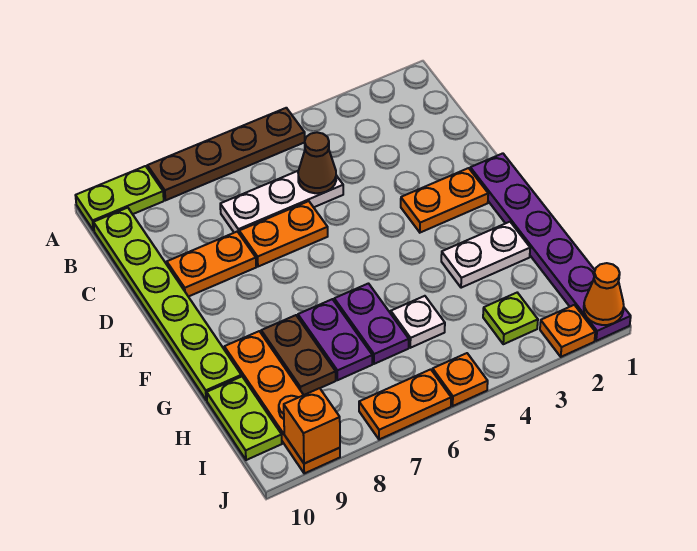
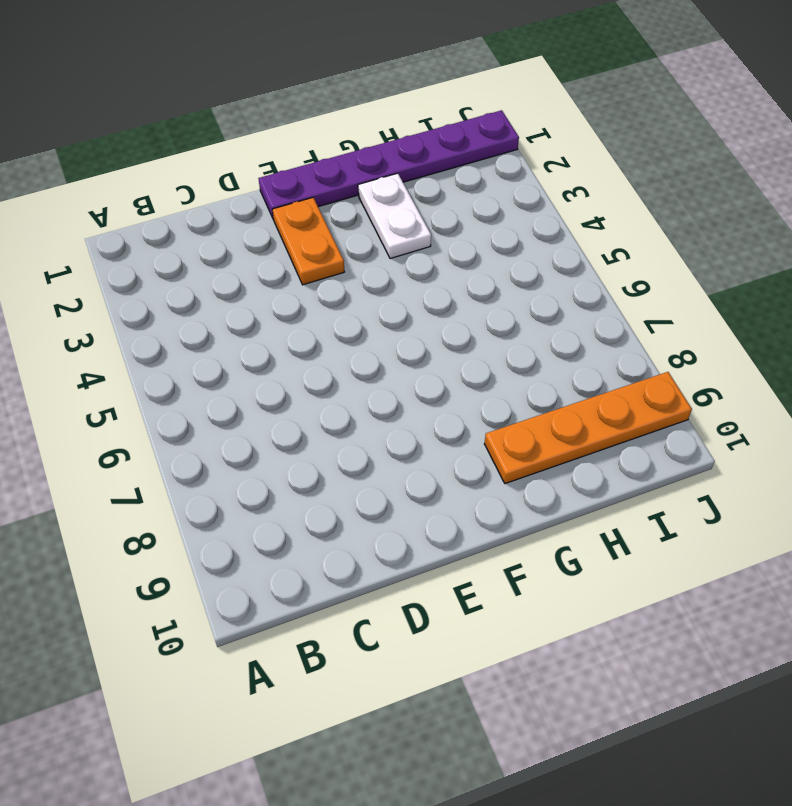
none -> brown 1x4 plate [147,108,305,200]
none -> lime 1x2 plate [76,166,164,231]
none -> lime 1x6 plate [93,208,241,400]

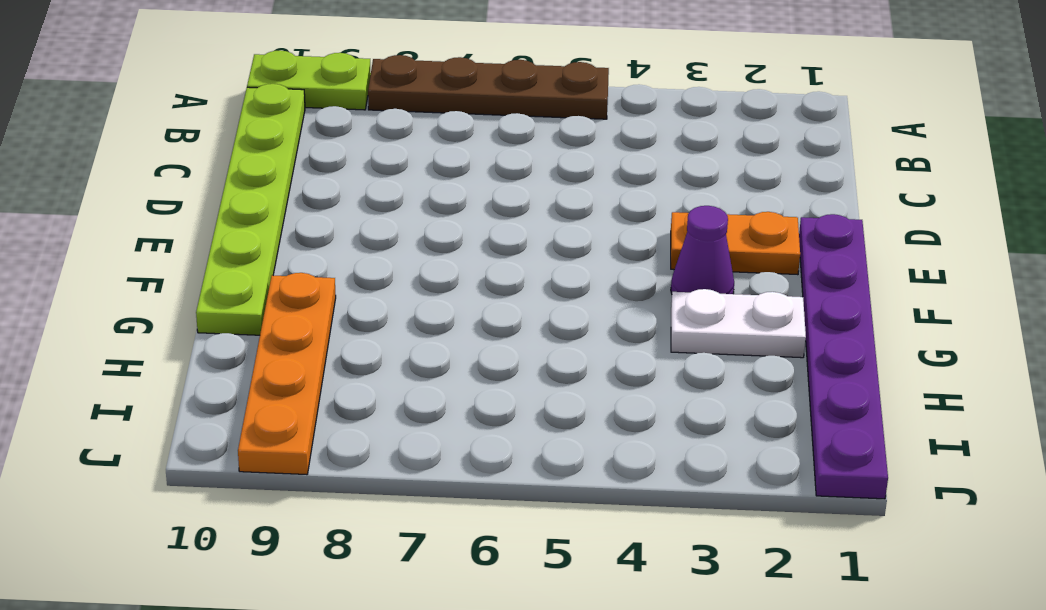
purple 1x1 cone [671,206,734,294] -> none
none -> white 1x3 plate [220,171,343,233]
none -> orange 1x2 plate [239,201,328,267]
none -> orange 1x2 plate [167,231,256,297]

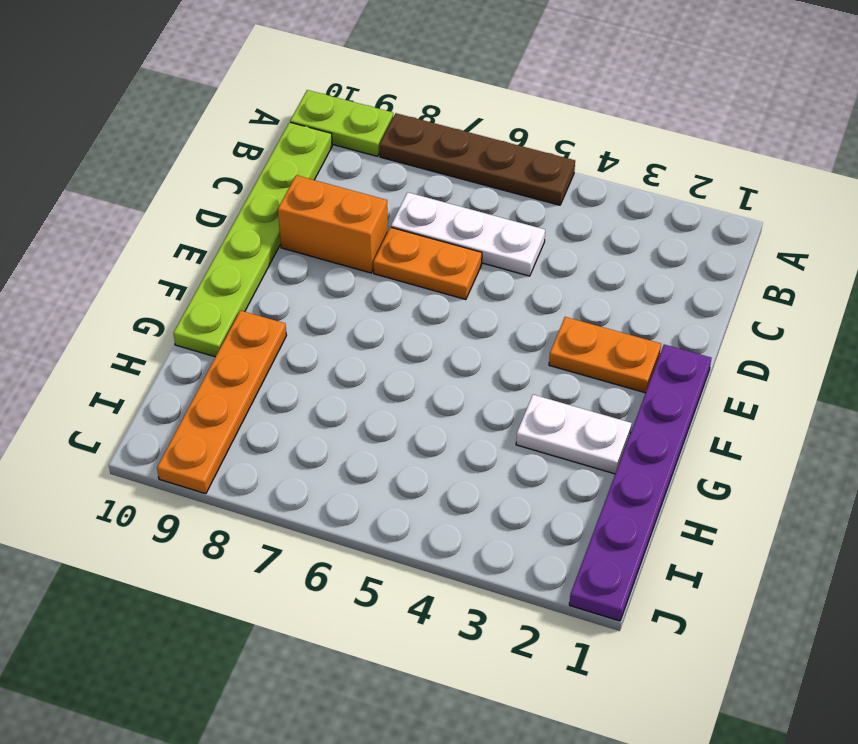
orange 1x2 brick [278,175,388,273] -> orange 1x2 plate [167,231,256,297]
none -> purple 1x2 plate [334,284,409,364]
none -> purple 1x2 plate [298,299,372,380]
none -> brown 1x2 plate [261,315,336,395]

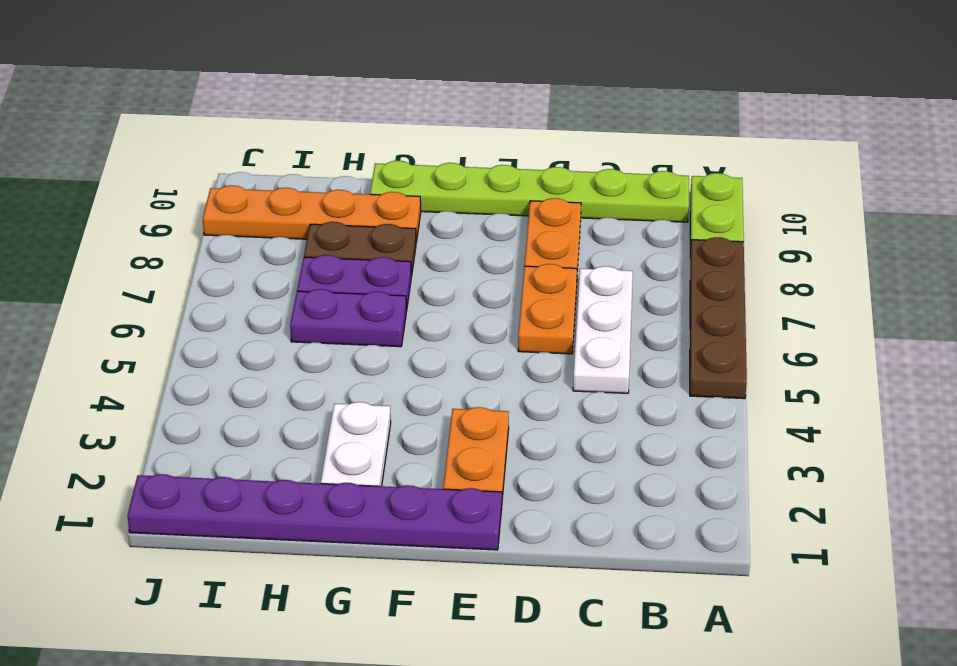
none -> white 1x1 plate [391,296,445,348]
none -> lime 1x2 plate [207,376,282,460]
none -> lime 1x1 plate [483,293,538,344]

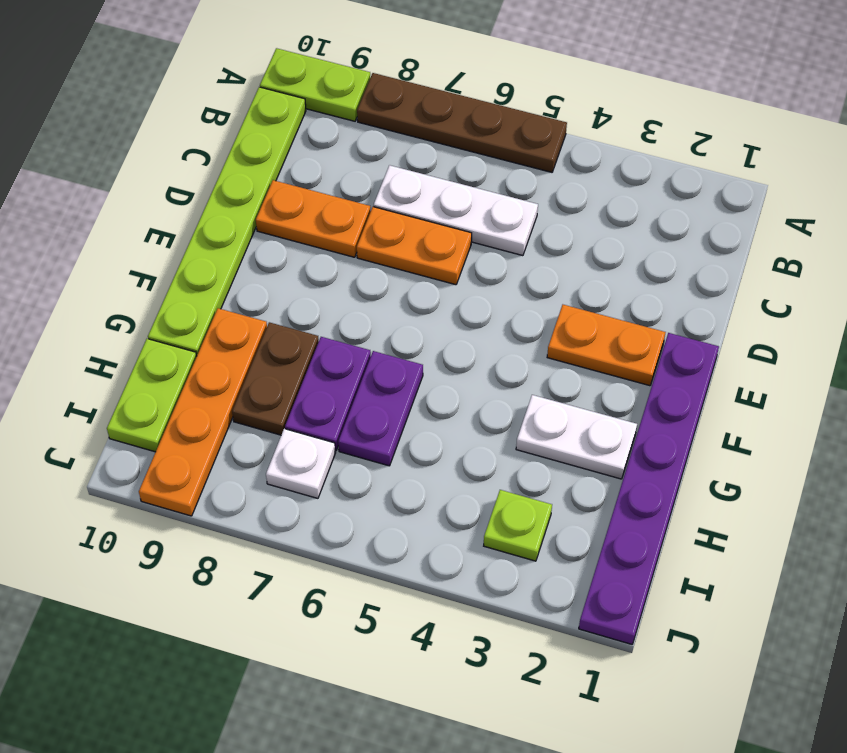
white 1x1 plate [266,429,335,498] -> white 1x1 plate moved to [391,296,445,348]
none -> orange 1x1 plate [540,305,595,357]
none -> orange 1x1 plate [433,353,488,406]
none -> orange 1x2 plate [359,369,451,440]

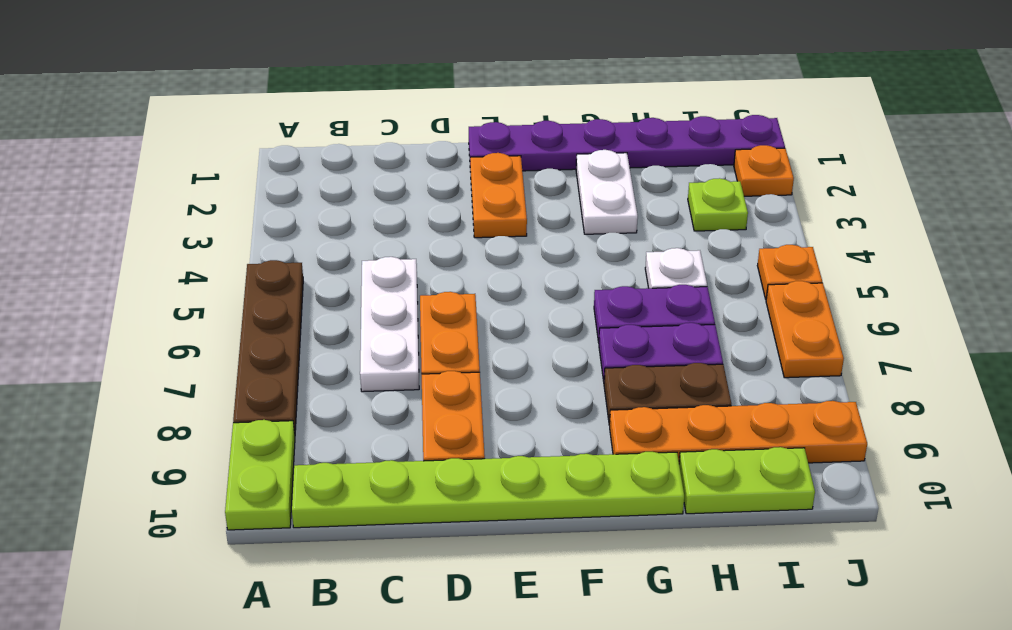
none -> brown 1x1 cone [298,132,336,193]
none -> orange 1x1 cone [584,263,624,325]
none -> orange 1x1 brick [284,388,340,464]

